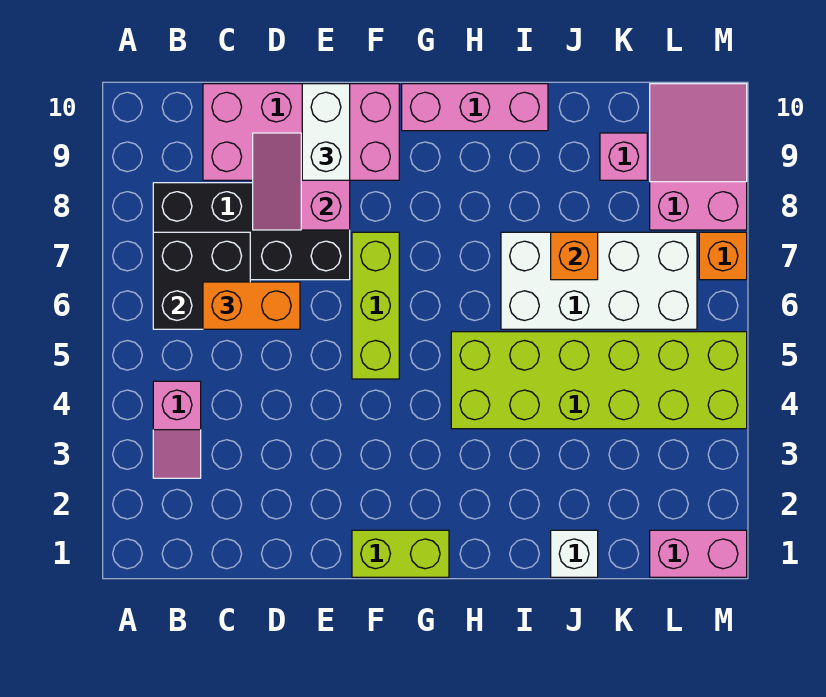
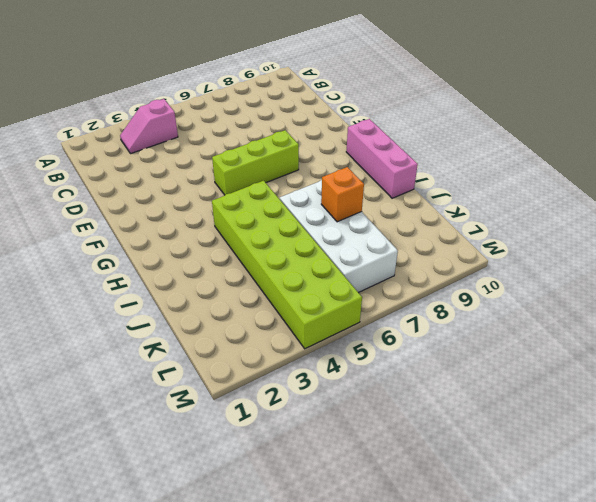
none -> black 2x4 brick [153,183,350,280]
none -> pink 2x4 brick [203,84,399,180]
none -> lime 1x2 brick [352,530,449,577]

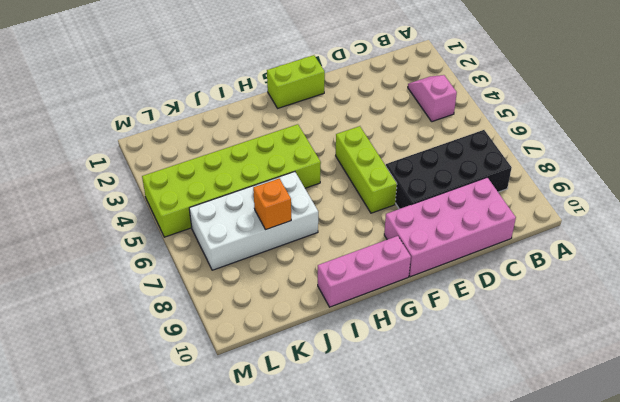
none -> white 1x1 brick [551,530,598,577]
none -> pink 1x1 brick [600,133,647,180]
none -> pink 1x2 brick [650,530,747,577]

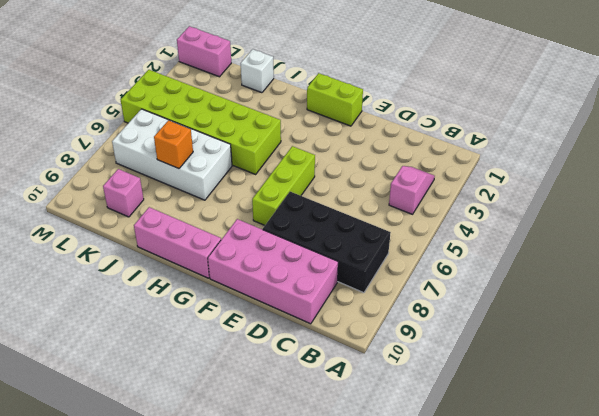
none -> pink 2x3 slope [650,84,747,230]
none -> orange 1x1 brick [699,232,747,280]
none -> black 2x2 brick [153,232,250,329]

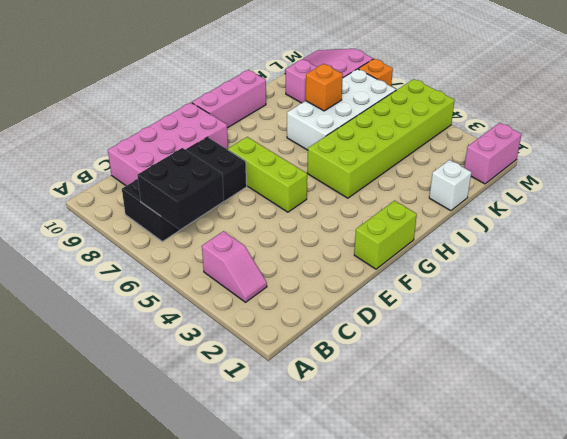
none -> pink 2x2 slope [253,133,350,230]
none -> orange 1x2 brick [203,282,300,329]
none -> white 1x2 brick [302,84,350,180]

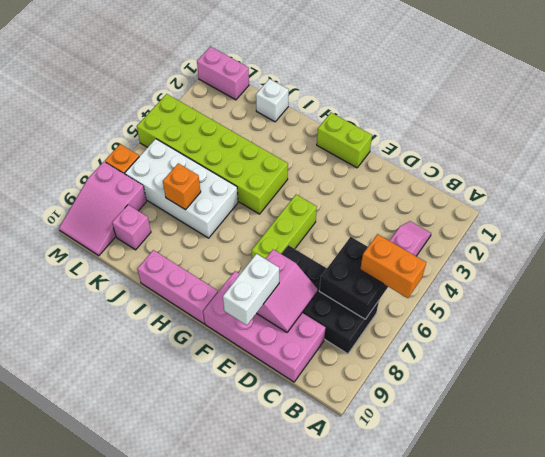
orange 1x2 brick [360,234,426,298] -> orange 1x2 brick moved to [203,282,300,329]

